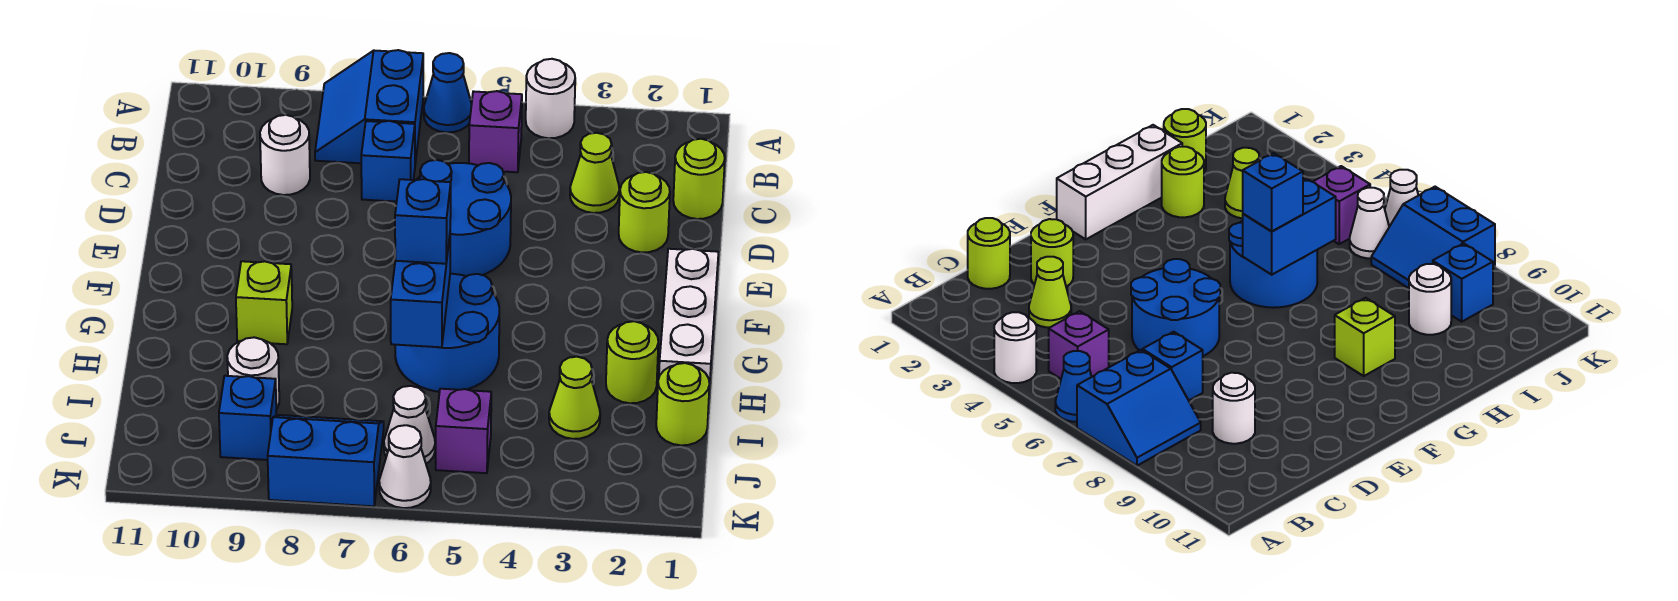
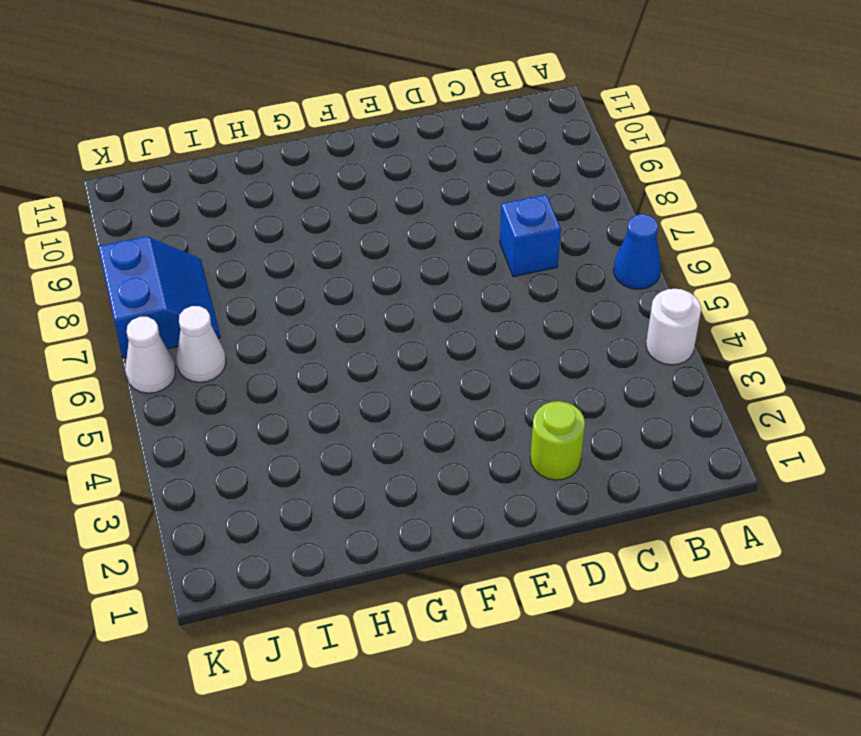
none -> blue 2x2 slope [315,50,423,163]
none -> purple 1x1 brick [469,91,522,172]
none -> lime 1x1 round brick [673,139,725,219]

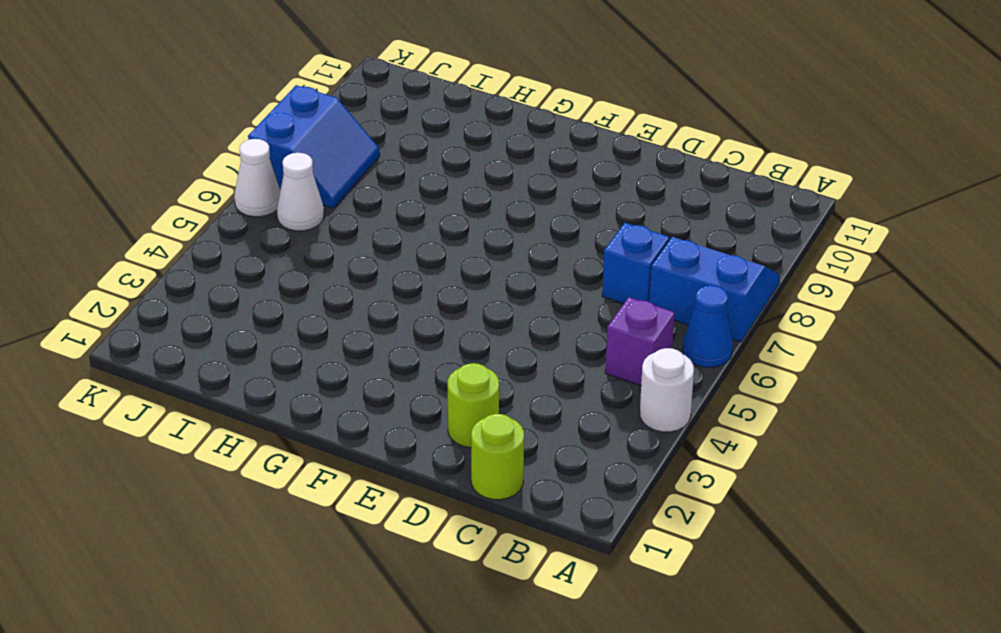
none -> lime 1x1 cone [570,133,619,213]
none -> white 1x1 round brick [260,115,310,195]
none -> blue 2x2 round brick [417,160,511,276]

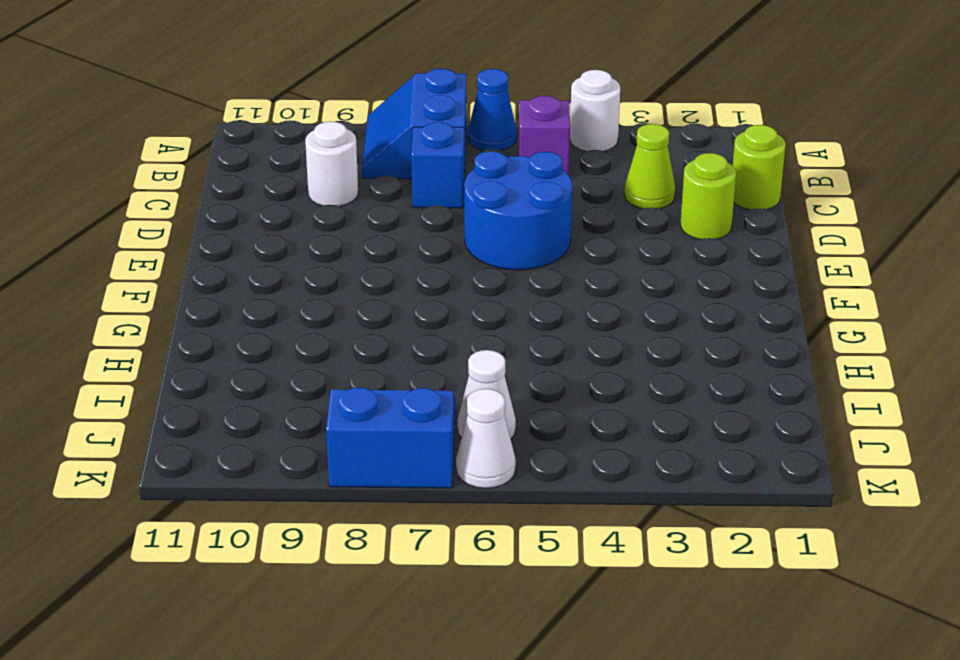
none -> white 1x3 brick [659,249,718,408]
none -> blue 2x2 round brick [395,274,499,392]
none -> lime 1x1 brick [236,261,292,344]

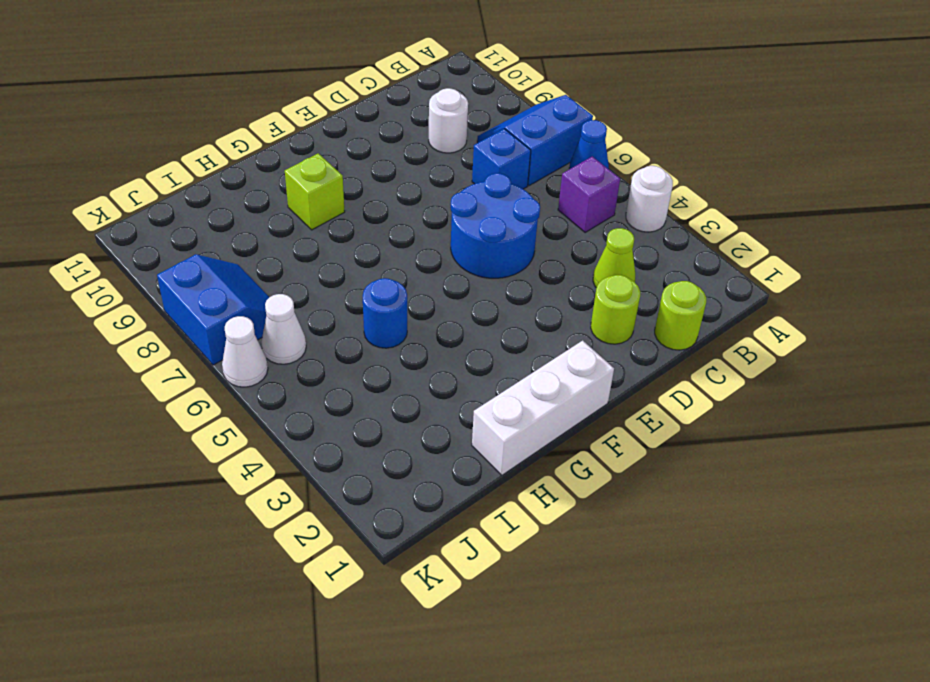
blue 1x1 round brick [363,278,407,348] -> blue 2x2 round brick [395,274,499,392]
none -> lime 1x1 round brick [606,321,658,403]
none -> lime 1x1 round brick [656,363,710,445]
none -> lime 1x1 cone [549,357,600,439]

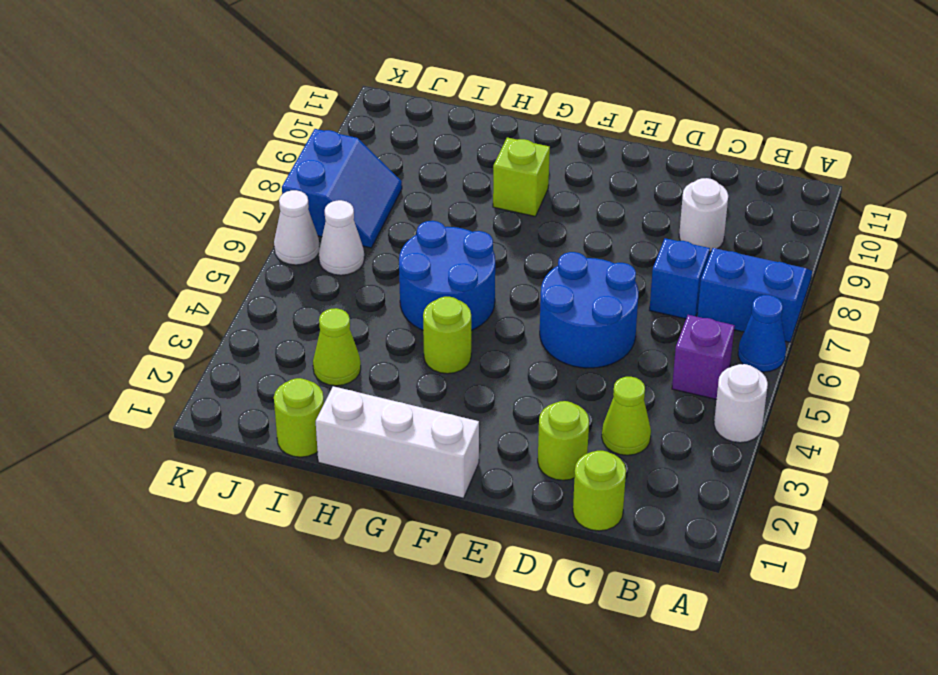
lime 1x1 round brick [423,297,471,374] -> lime 1x1 round brick moved to [606,321,658,403]
none -> white 1x1 round brick [227,337,279,409]
none -> purple 1x1 brick [436,389,491,473]
none -> blue 1x1 brick [219,376,276,460]

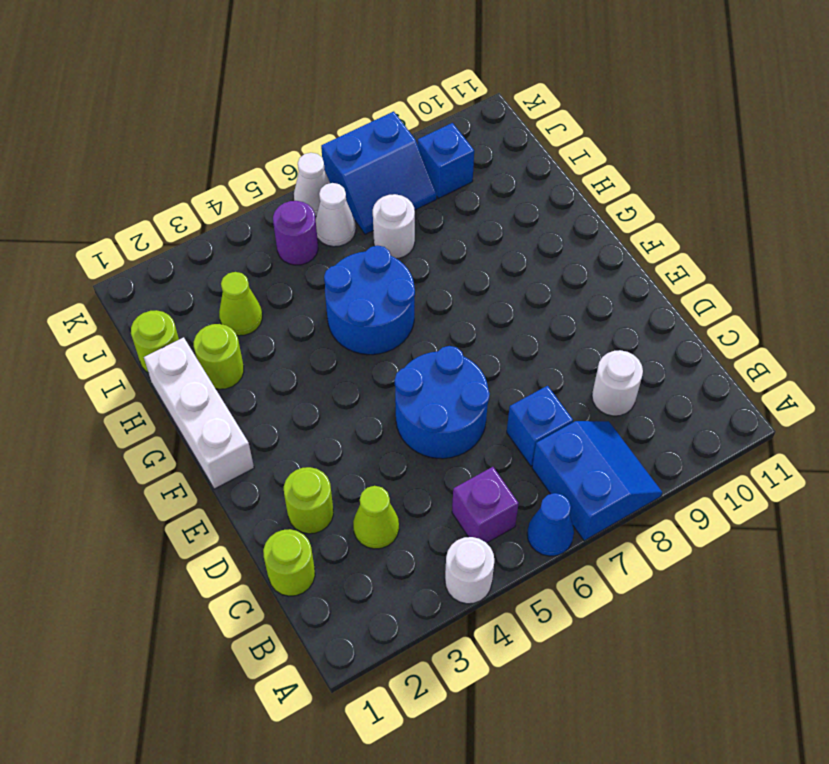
white 1x1 round brick [373,194,415,259] -> white 1x1 round brick moved to [227,337,279,409]
purple 1x1 round brick [273,201,318,265] -> purple 1x1 brick [436,389,491,473]
none -> lime 1x1 brick [236,261,292,344]
none -> blue 1x2 brick [391,236,450,347]
none -> blue 1x1 brick [395,179,451,264]

